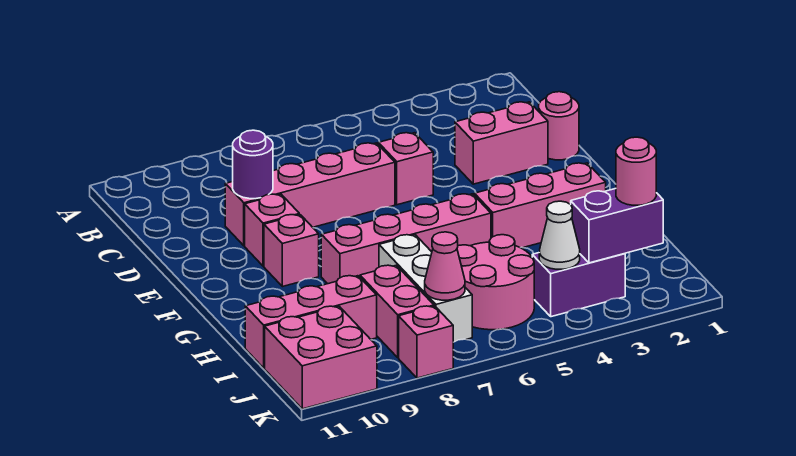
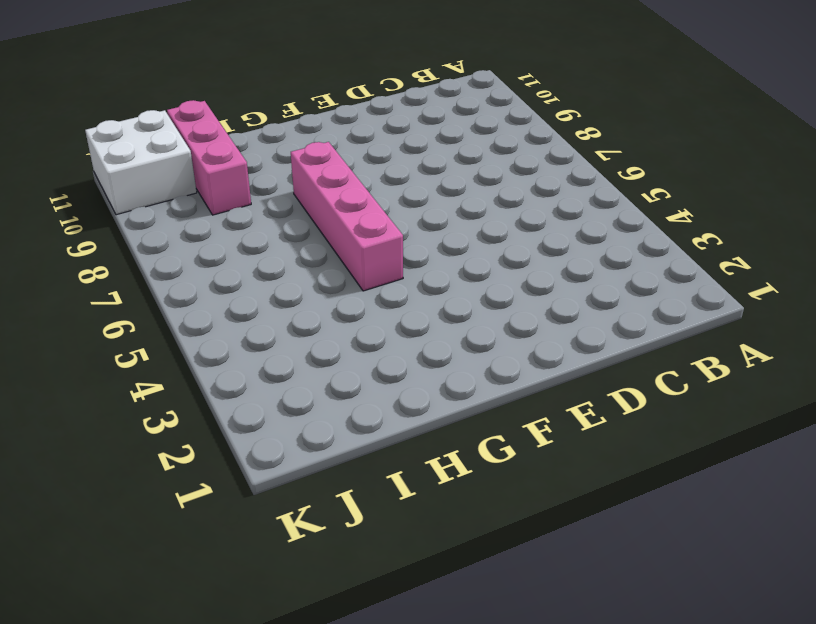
white 2x2 brick [85,110,197,215] -> pink 2x2 brick [265,306,377,409]
none -> pink 1x1 round brick [539,92,579,160]
none -> pink 1x2 brick [455,102,548,184]
none -> pink 1x1 brick [378,133,433,205]

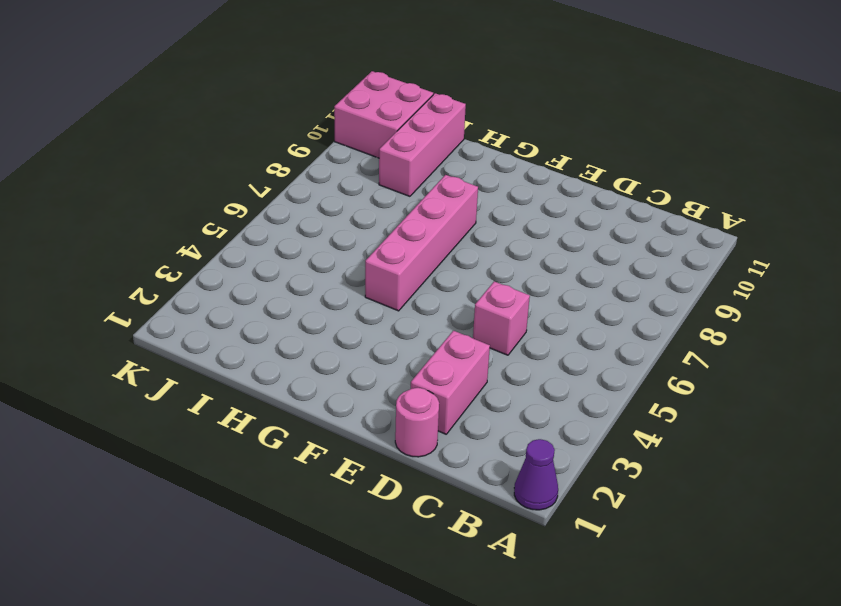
purple 1x1 cone [514,439,558,510] -> none
none -> pink 1x4 brick [225,143,395,246]
none -> pink 1x1 brick [245,194,299,266]
none -> pink 1x1 brick [264,215,319,287]

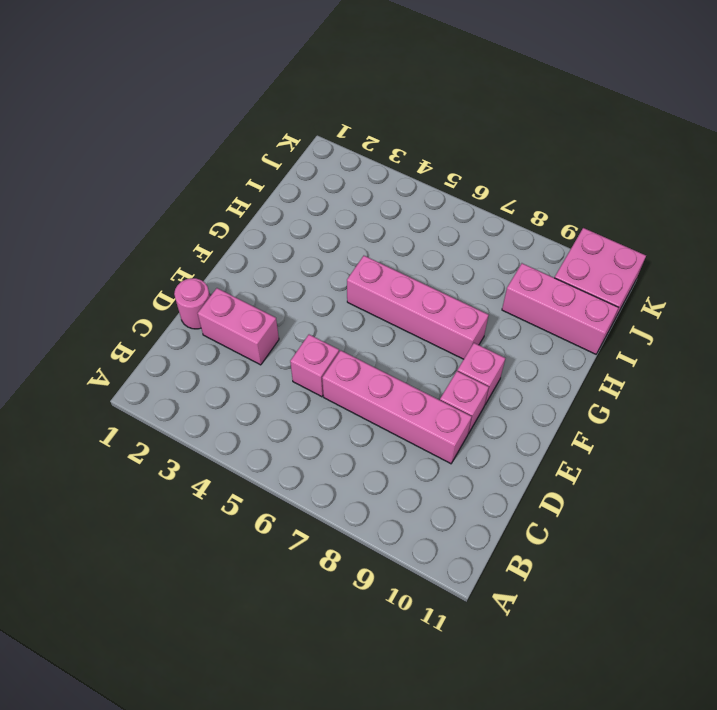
none -> pink 1x3 brick [474,163,606,248]
none -> white 1x3 brick [379,235,472,342]
none -> pink 2x2 round brick [457,235,534,330]

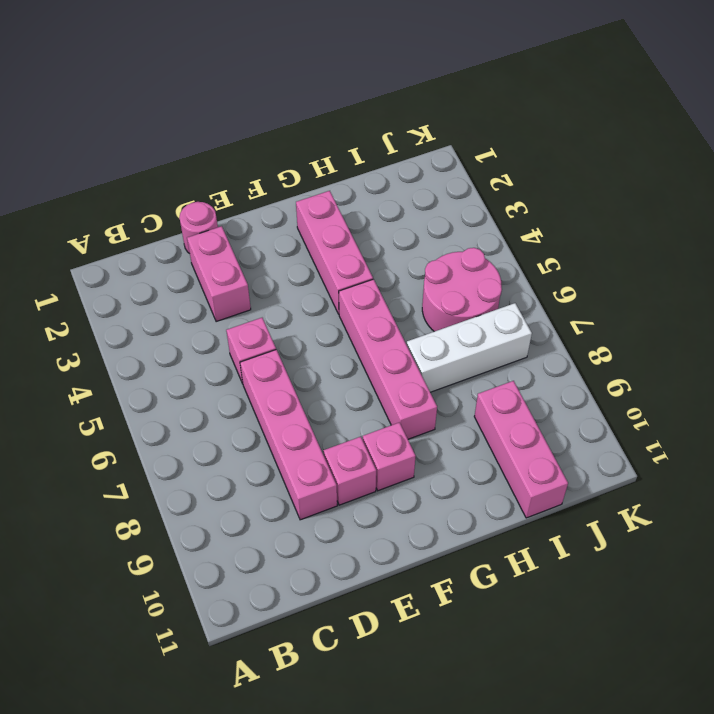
none -> pink 1x2 brick [360,265,434,358]
none -> purple 1x2 brick [532,253,625,317]
none -> pink 2x2 brick [265,306,377,409]

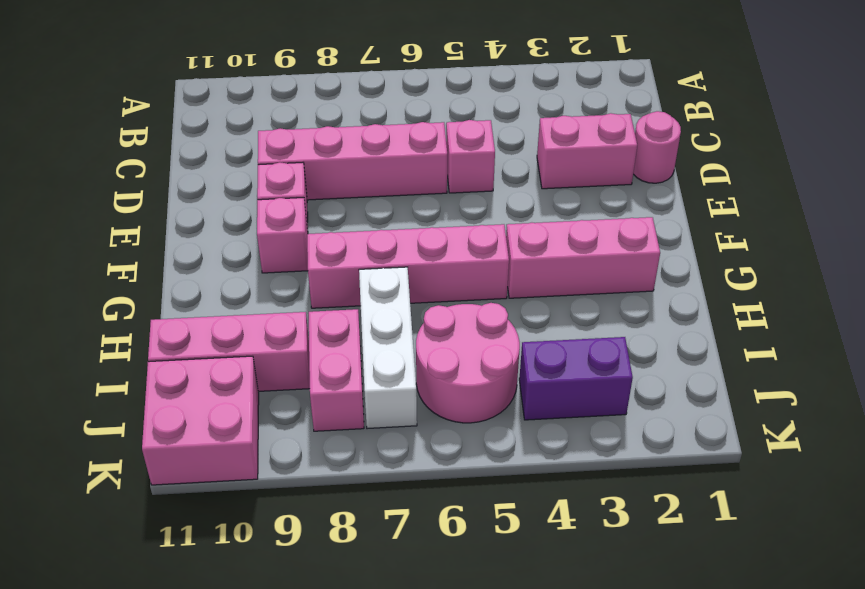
none -> pink 1x1 brick [399,306,453,378]
none -> purple 1x1 round brick [233,130,273,199]
none -> purple 1x2 brick [571,189,663,263]

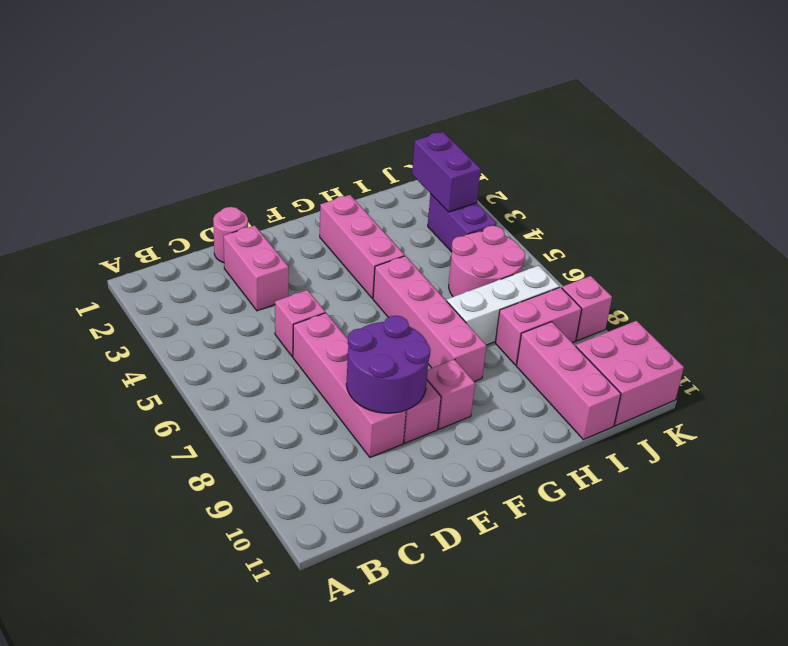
purple 2x2 round brick [346,316,431,413] -> purple 1x1 round brick [233,130,273,199]
none -> white 1x1 cone [539,201,580,269]
none -> pink 1x1 cone [425,232,465,300]
none -> pink 1x1 round brick [616,137,656,205]

